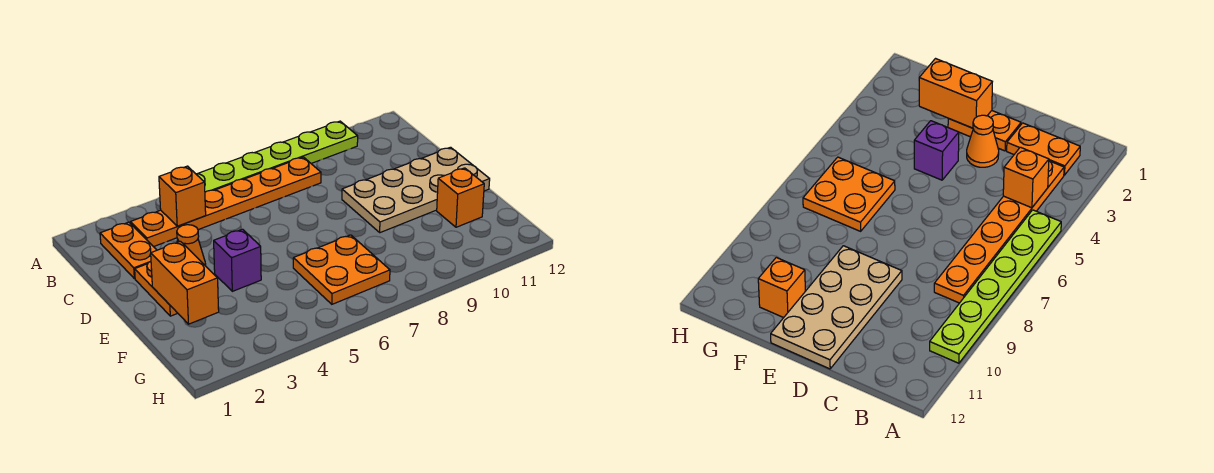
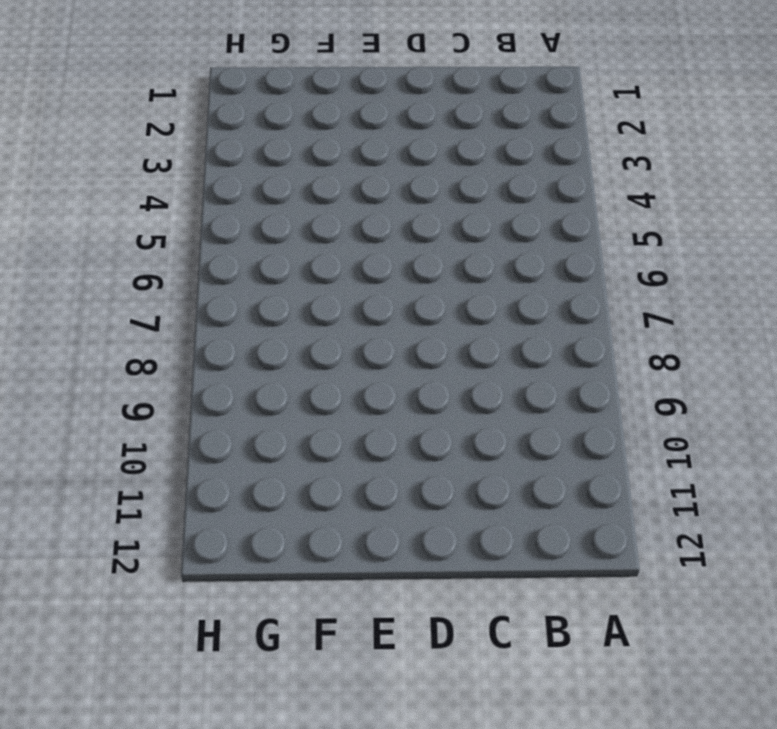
none -> lime 1x6 plate [196,121,358,192]
none -> orange 1x2 plate [100,222,157,279]

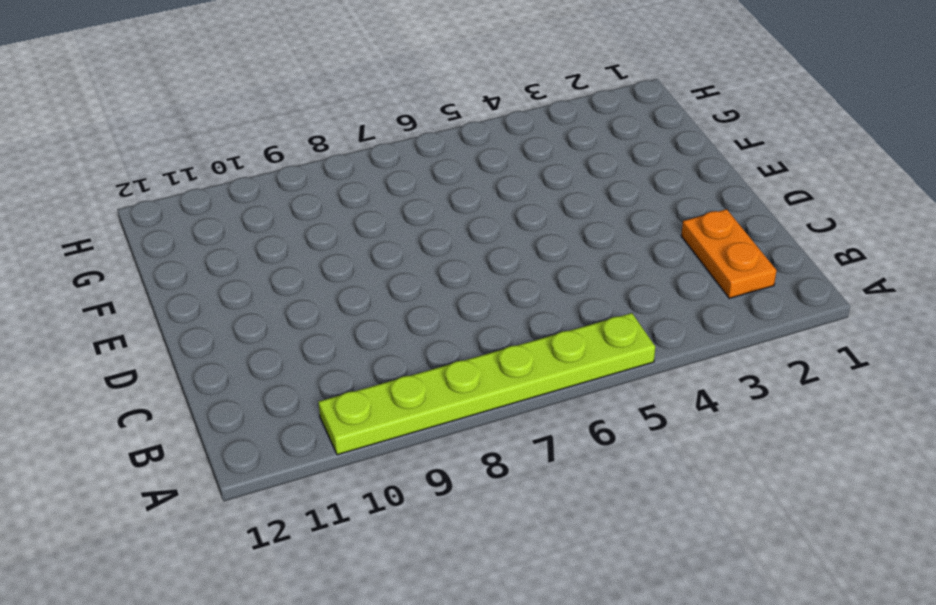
none -> orange 1x6 plate [131,157,321,247]
none -> orange 1x2 plate [135,261,177,316]

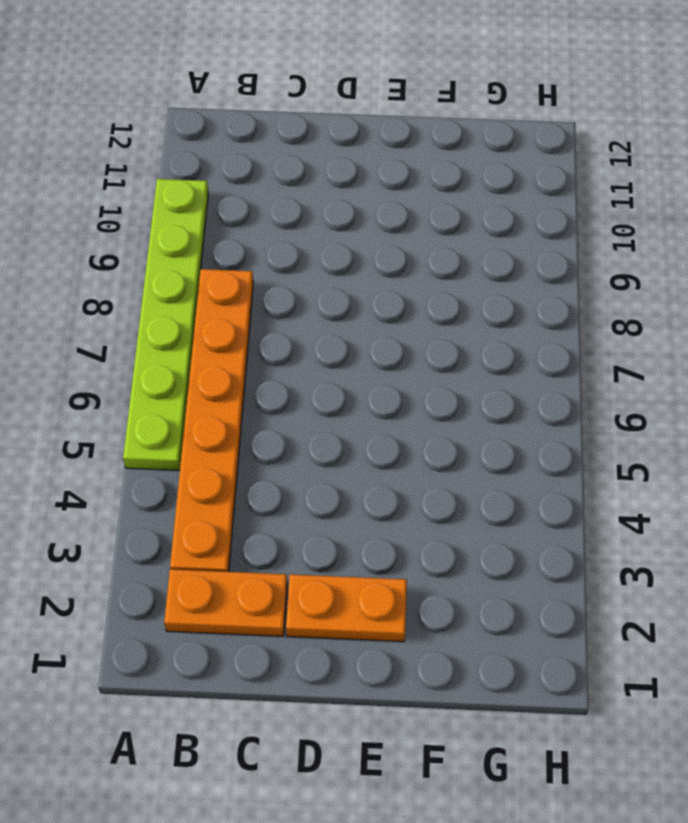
none -> orange 1x1 cone [177,225,206,266]
none -> tan 2x4 plate [342,147,490,233]

